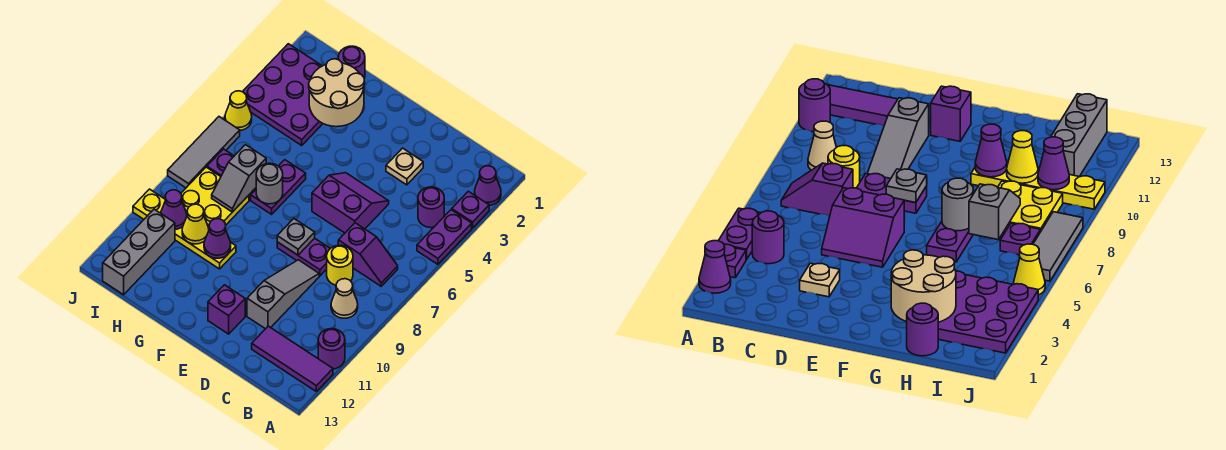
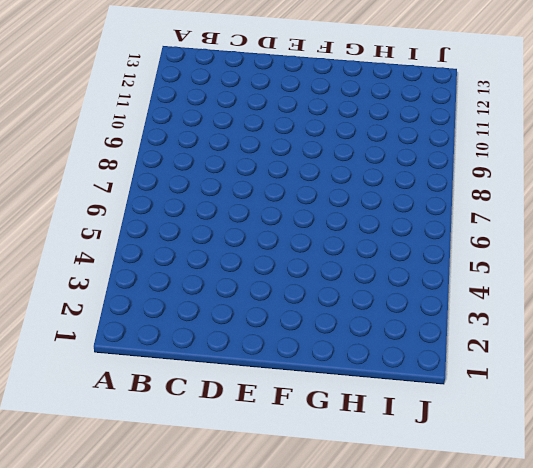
none -> purple 1x1 cone [475,166,501,205]
none -> purple 1x1 plate [452,191,489,228]
none -> purple 1x2 plate [417,210,472,264]
none -> purple 1x1 round brick [318,329,345,369]

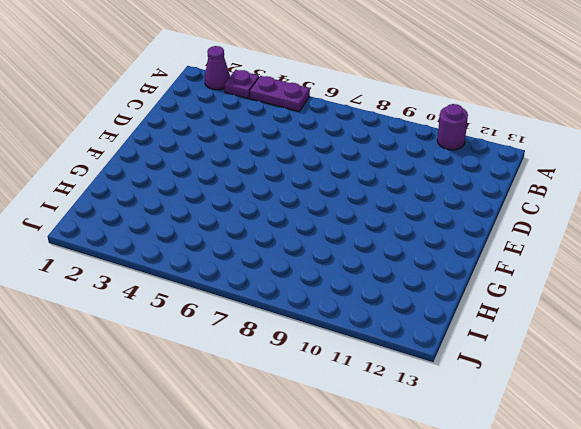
none -> purple 1x3 tile [252,326,333,391]
none -> purple 1x1 round brick [418,187,444,228]
none -> purple 1x2 slope [338,223,398,286]
none -> tan 1x1 cone [331,279,358,318]

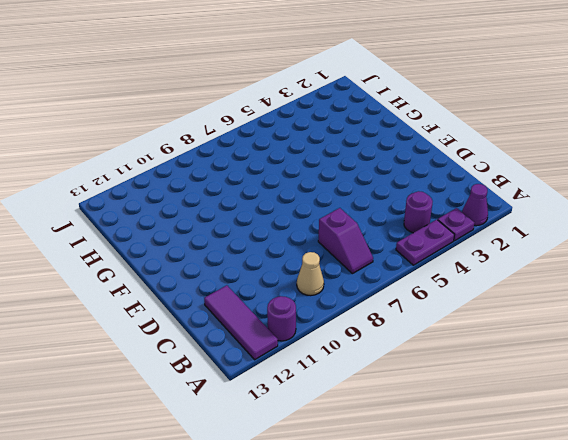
none -> yellow 1x1 round brick [327,245,353,285]
none -> tan 1x1 plate [386,148,423,185]
none -> purple 2x2 slope [312,173,389,233]
none -> purple 1x2 plate [277,238,330,276]

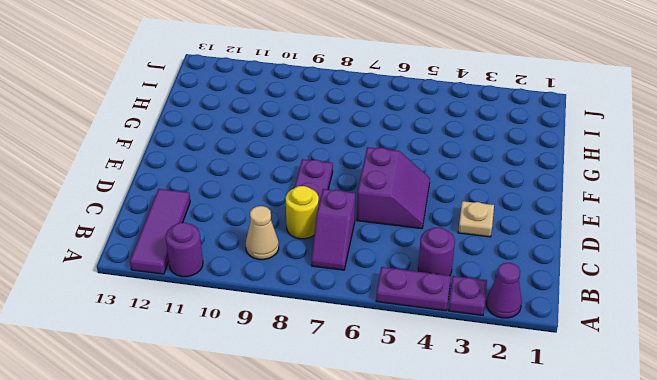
none -> grey 1x3 slope [247,260,319,329]
none -> purple 1x1 brick [208,285,245,334]
none -> purple 1x2 plate [251,160,306,214]
none -> yellow 1x4 plate [133,189,236,269]

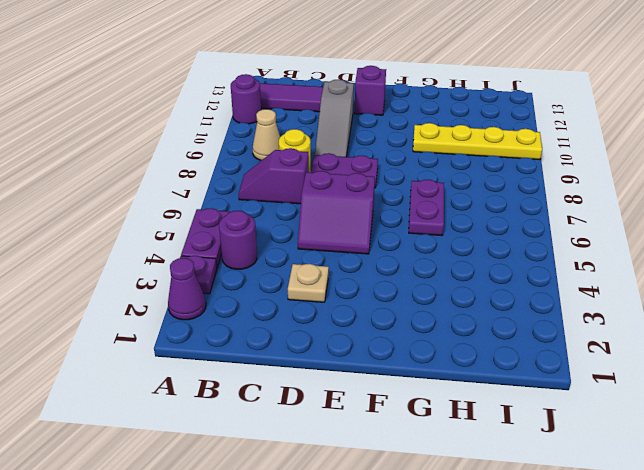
none -> purple 1x1 round brick [338,46,365,78]
none -> purple 3x3 plate [243,44,323,145]
none -> yellow 2x2 plate [181,167,249,228]
none -> purple 1x1 plate [207,149,234,176]

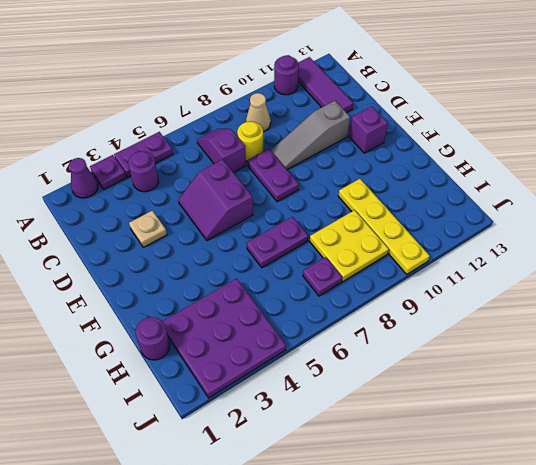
none -> grey 1x3 brick [103,209,175,295]
none -> yellow 1x1 cone [225,91,252,130]
none -> grey 1x3 tile [168,117,240,188]
none -> grey 1x1 plate [277,219,315,255]

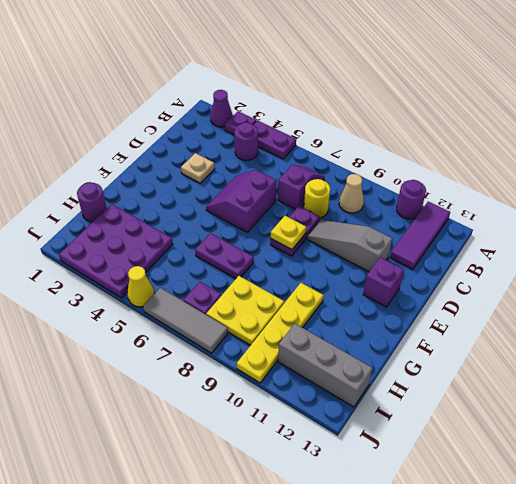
yellow 1x1 plate [271,216,306,250] -> grey 1x1 plate [277,219,315,255]
none -> tan 2x2 round brick [309,59,365,127]
none -> grey 1x1 round brick [256,163,283,204]
none -> purple 1x1 cone [204,219,231,258]
none -> grey 1x2 slope [212,145,266,212]

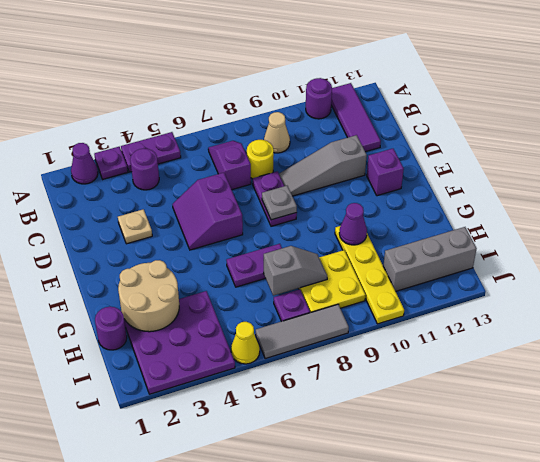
none -> grey 1x1 round brick [256,163,283,204]
none -> yellow 1x1 cone [182,204,209,244]
none -> purple 1x1 cone [161,190,187,229]

